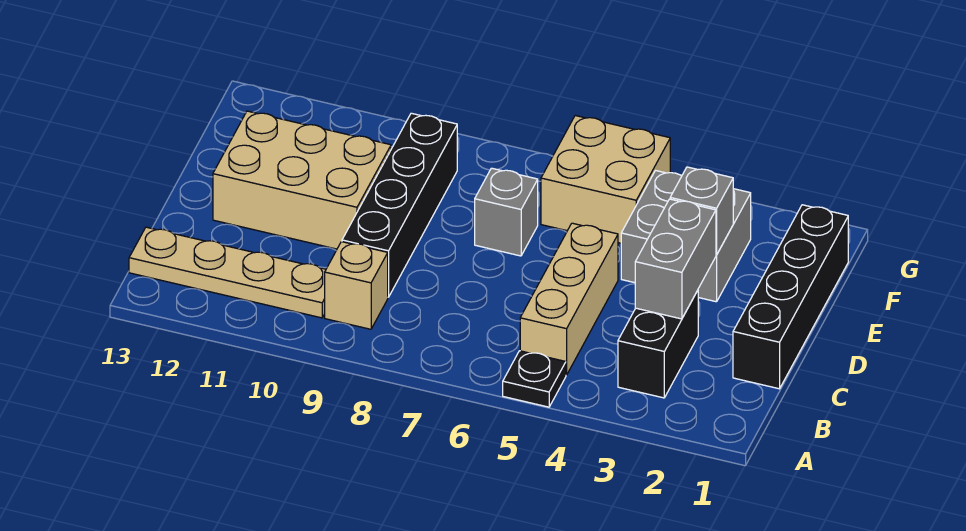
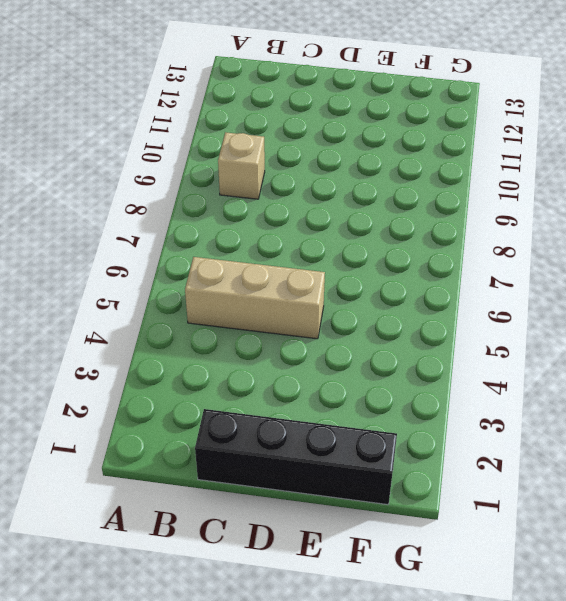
none -> black 1x1 plate [503,351,566,407]
none -> black 1x2 brick [618,290,698,398]
none -> tan 1x4 plate [129,227,326,318]

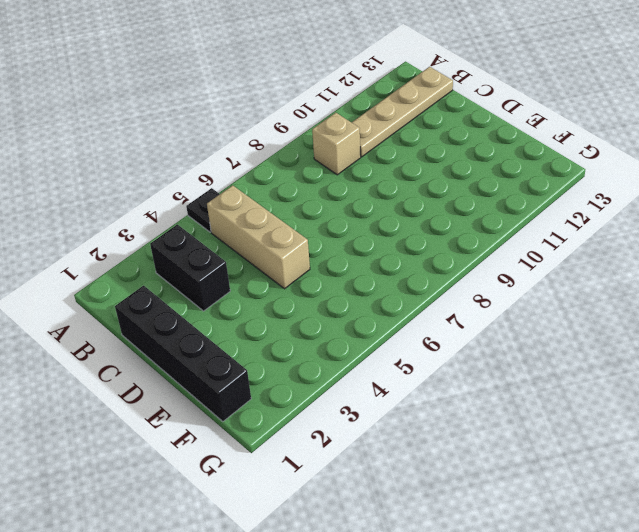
none -> black 1x4 brick [342,113,457,297]
none -> tan 2x3 brick [213,111,391,249]
none -> grey 2x2 brick [621,171,751,302]

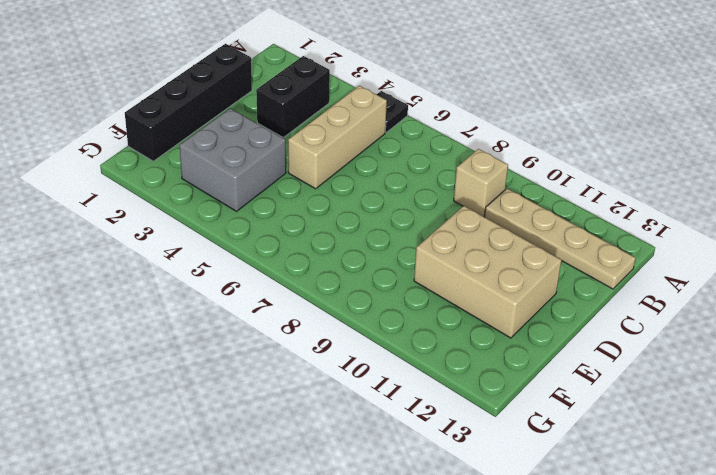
none -> black 1x4 brick [342,113,457,297]
none -> grey 1x1 brick [475,168,538,256]
none -> tan 2x2 brick [541,116,670,243]

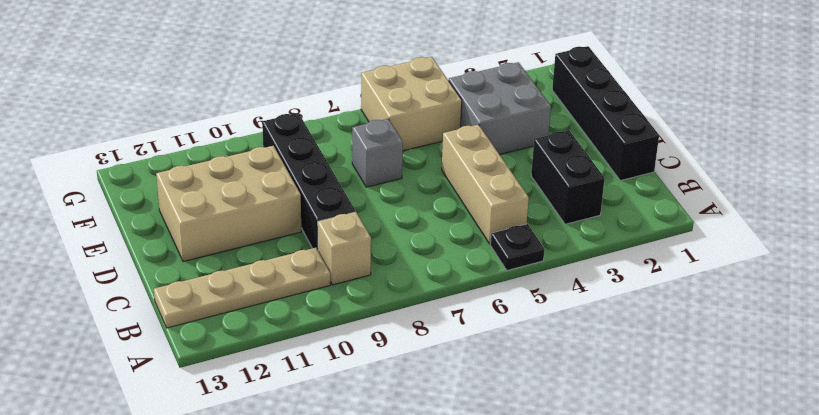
none -> grey 1x2 brick [635,199,716,319]
none -> grey 1x1 brick [670,167,733,255]

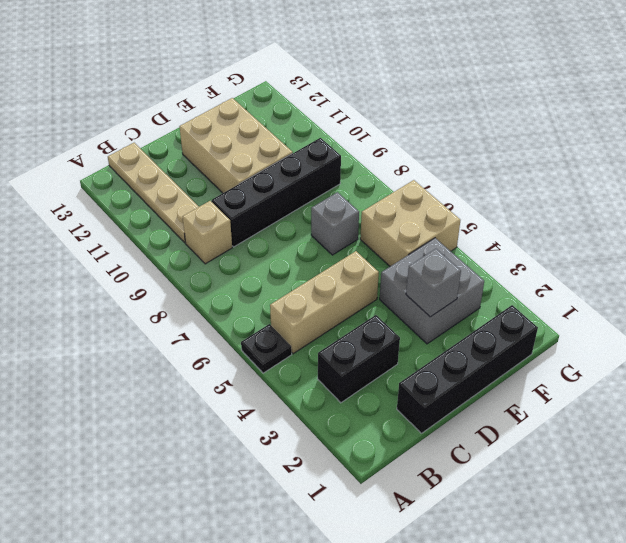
none -> grey 1x2 brick [635,199,716,319]

